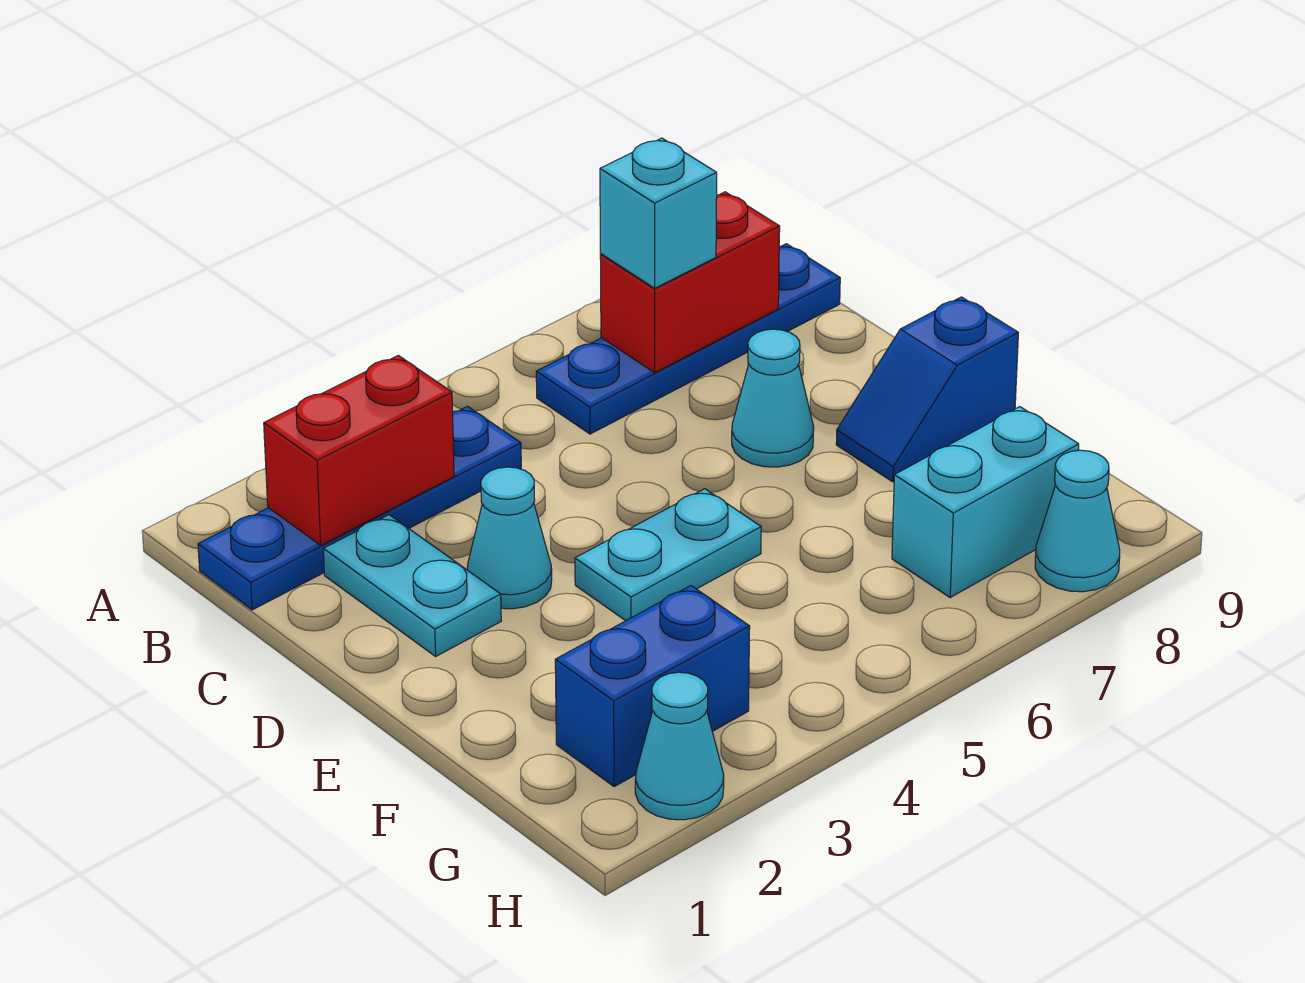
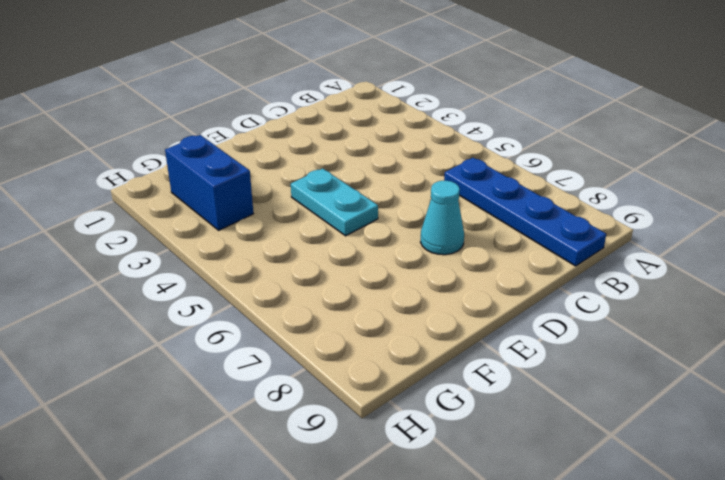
none -> blue 1x4 plate [198,406,521,610]
none -> cyan 1x2 plate [323,515,501,656]
none -> cyan 1x1 cone [467,467,552,609]

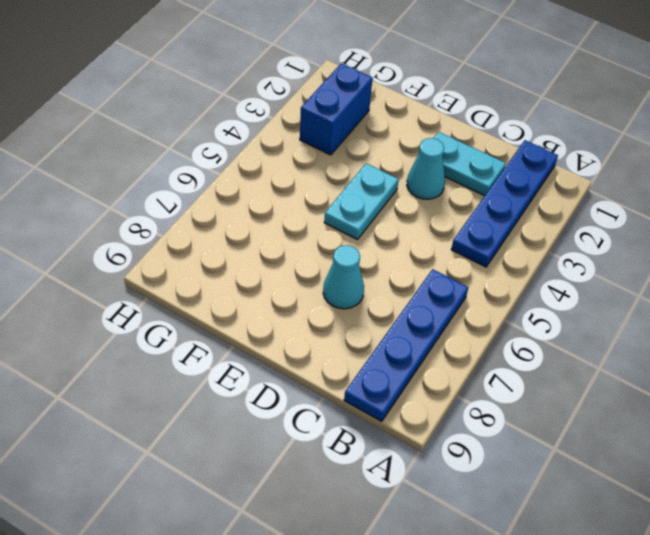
none -> blue 1x2 slope [836,297,1018,482]
none -> cyan 1x2 brick [892,407,1079,597]
none -> cyan 1x1 cone [635,672,724,820]

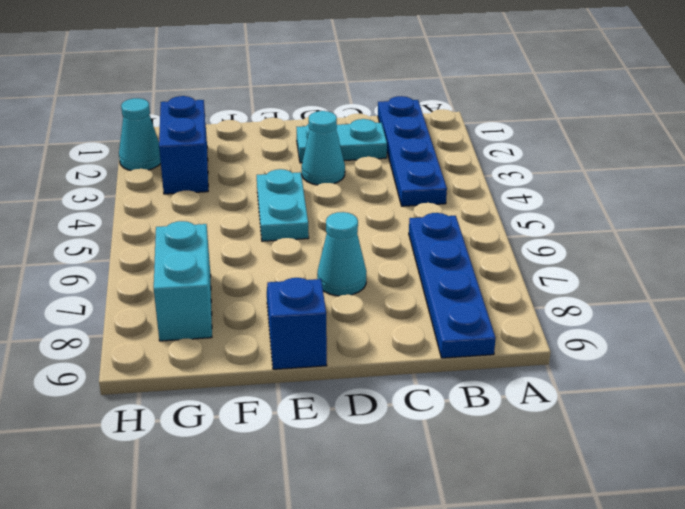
none -> cyan 1x1 cone [1035,450,1120,592]
none -> red 1x2 brick [264,355,454,545]
none -> red 1x2 brick [600,192,780,373]

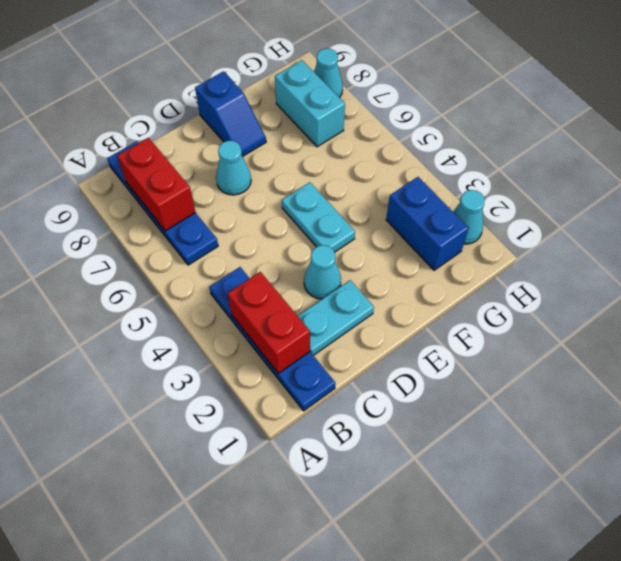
none -> cyan 1x1 brick [600,138,717,288]

